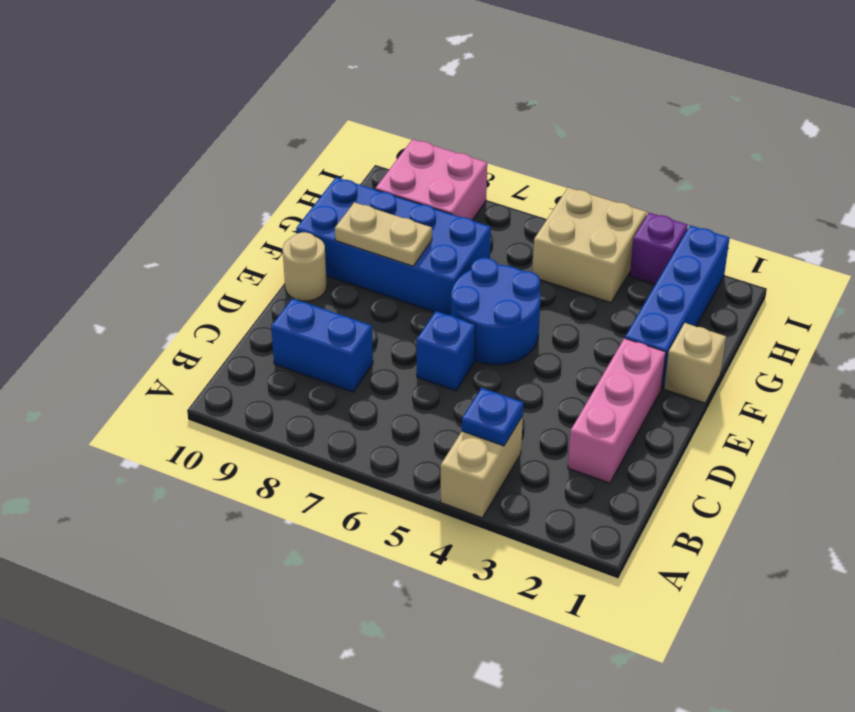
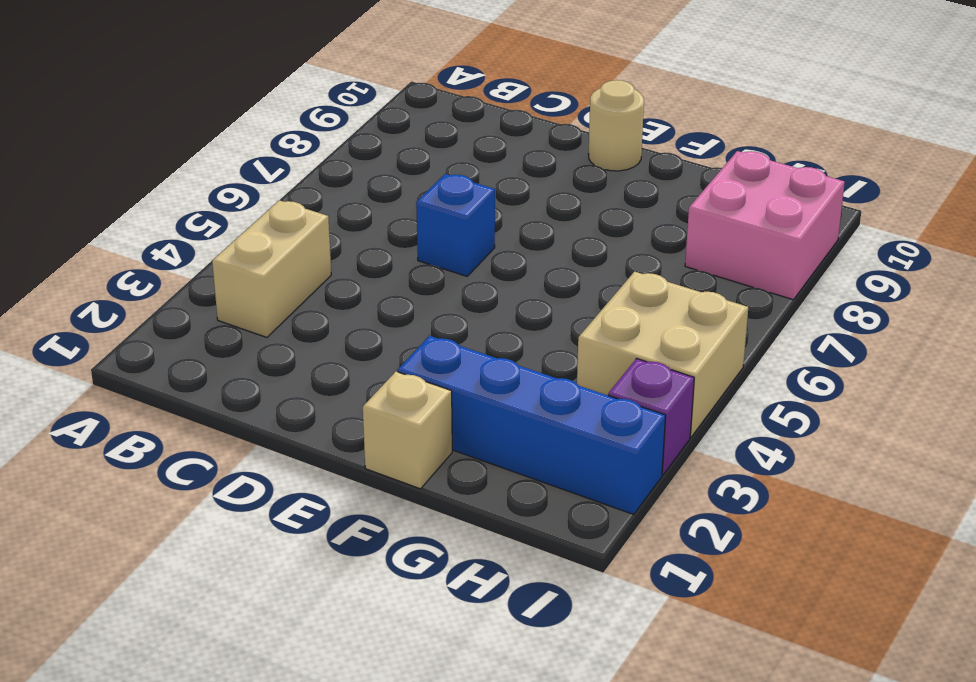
tan 1x2 brick [212,200,331,337] -> tan 1x2 brick turned to [441,416,523,518]
none -> pink 1x3 brick [568,338,666,483]
none -> blue 1x2 brick [271,298,373,392]
none -> blue 2x2 round brick [451,258,541,365]

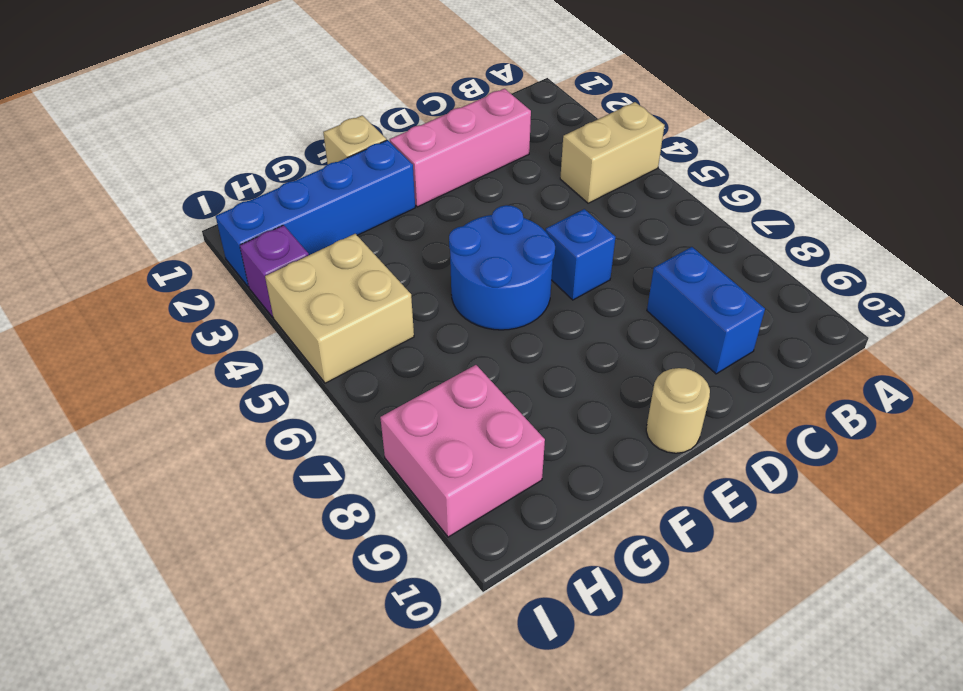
none -> blue 2x4 brick [296,177,491,315]
none -> blue 1x1 plate [462,388,523,446]
none -> tan 1x2 plate [335,202,432,266]

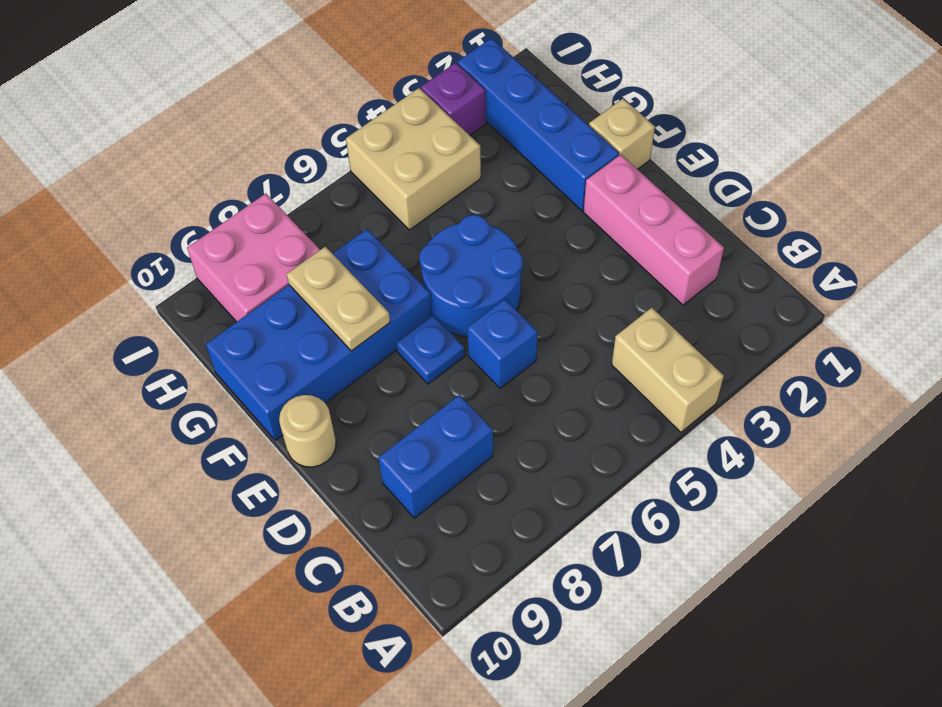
blue 1x1 plate [396,315,465,384] -> blue 1x1 plate moved to [462,388,523,446]
tan 1x2 plate [287,247,390,351] -> tan 1x2 plate turned to [335,202,432,266]

